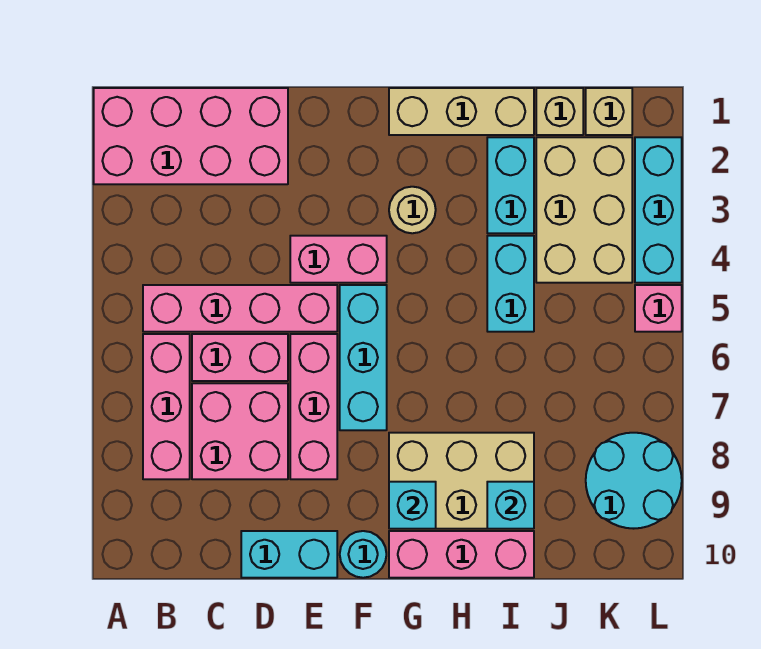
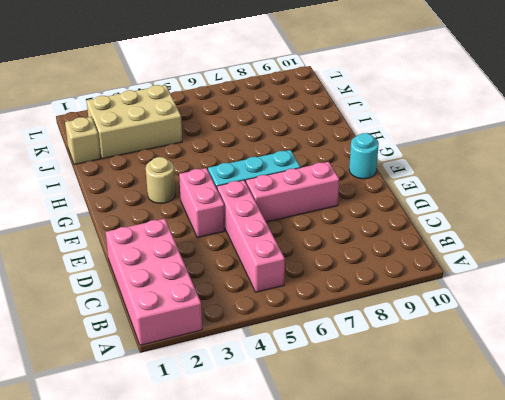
none -> pink 1x3 brick [143,334,190,479]
none -> pink 1x2 brick [192,334,288,381]
none -> pink 2x2 brick [192,383,288,479]

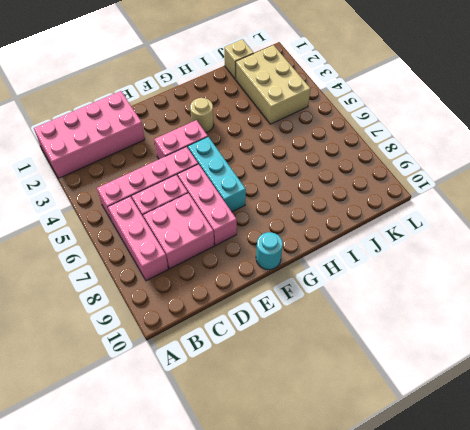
none -> cyan 1x2 brick [241,531,337,578]
none -> tan 1x3 brick [389,88,534,135]
none -> tan 2x3 brick [389,433,534,529]

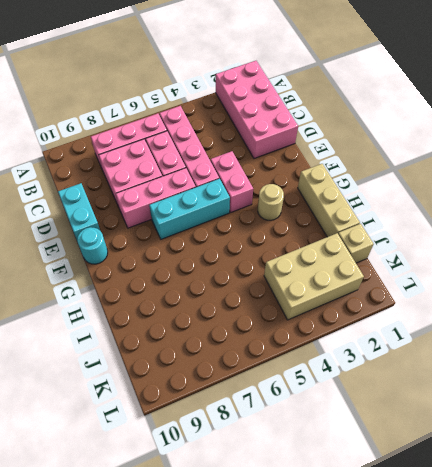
none -> tan 2x3 brick [389,433,534,529]
none -> pink 1x3 brick [389,531,534,578]
none -> cyan 1x2 brick [487,137,534,233]

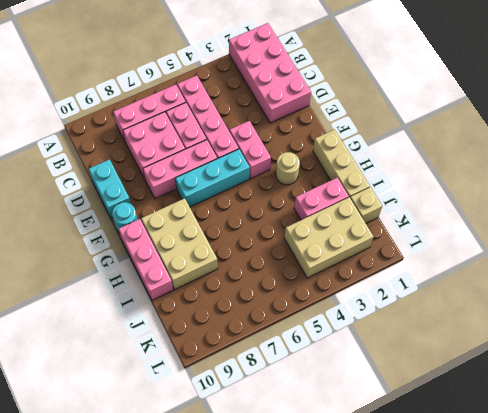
pink 1x2 brick [294,178,349,220] -> cyan 1x2 brick [487,137,534,233]
none -> cyan 1x2 brick [487,236,534,332]
none -> tan 1x1 brick [586,88,632,135]
none -> cyan 2x2 round brick [586,433,682,529]

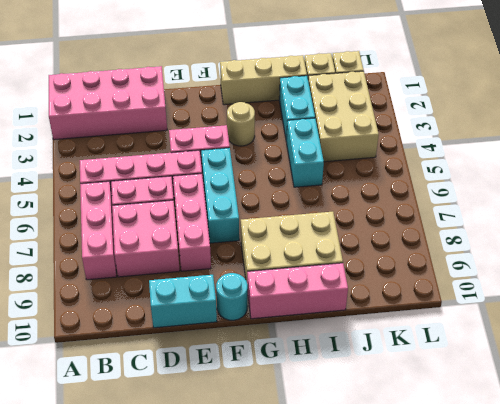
none -> cyan 2x2 round brick [586,433,682,529]
none -> cyan 1x3 brick [635,137,682,283]
none -> pink 1x1 brick [635,285,682,332]

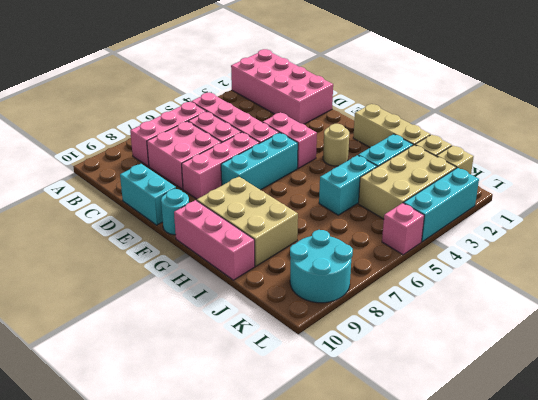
none -> cyan 1x1 brick [389,482,436,529]
none -> cyan 1x1 brick [487,482,534,529]

